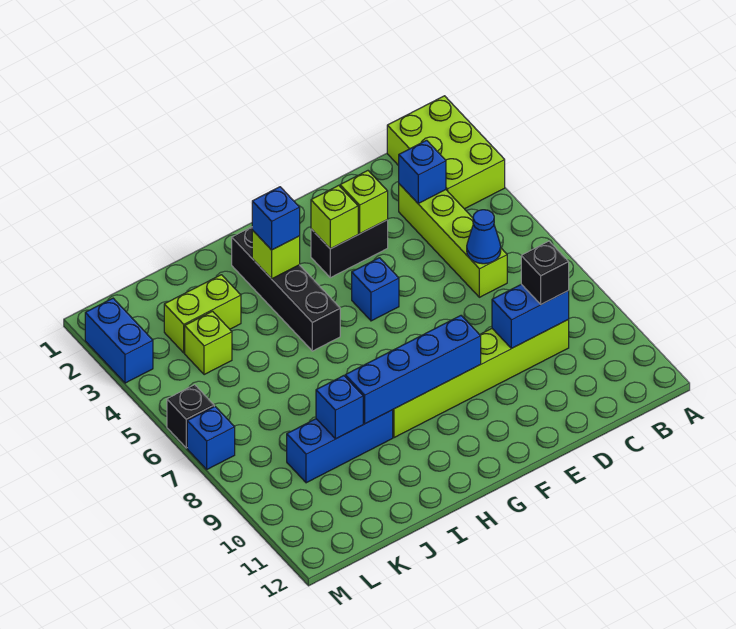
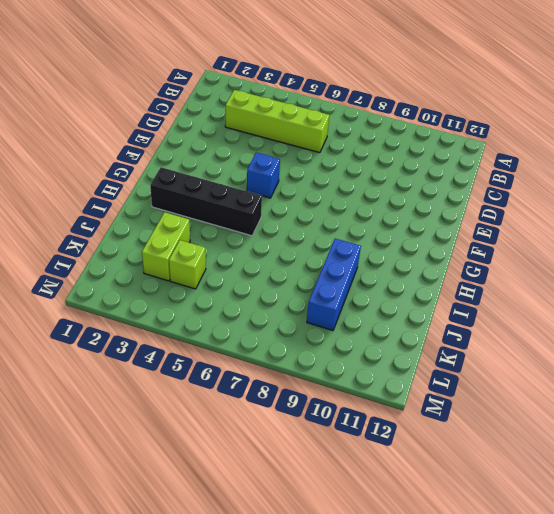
none -> lime 2x3 brick [387,96,505,209]
none -> lime 1x6 brick [393,320,569,438]
none -> black 1x2 brick [311,220,388,278]

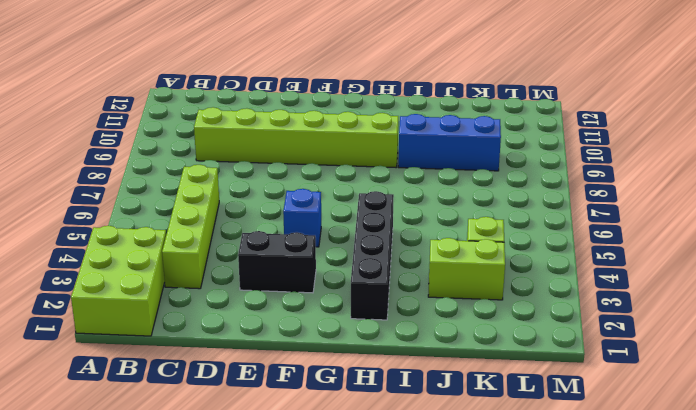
none -> blue 1x2 brick [85,298,153,383]
none -> black 1x1 brick [167,385,214,448]
none -> blue 1x1 brick [187,406,235,469]

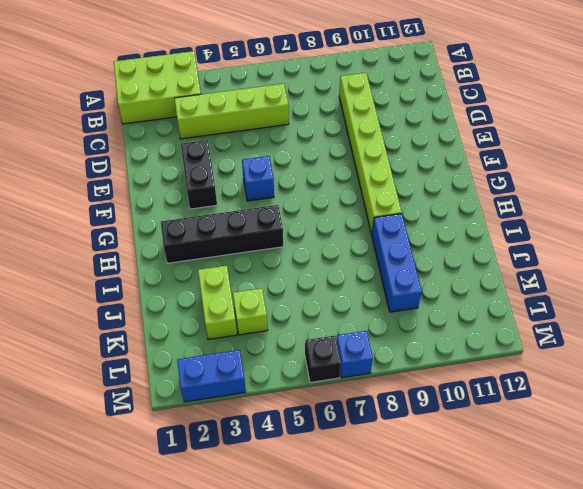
none -> blue 1x1 brick [399,140,446,203]
none -> blue 1x1 cone [467,210,501,264]
none -> blue 1x2 brick [492,284,569,349]

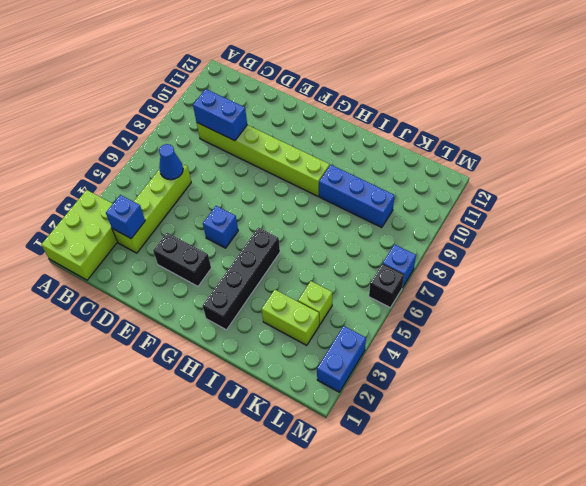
none -> lime 1x1 brick [340,171,388,234]
none -> lime 1x1 brick [311,185,358,249]
none -> blue 1x4 brick [345,316,481,424]

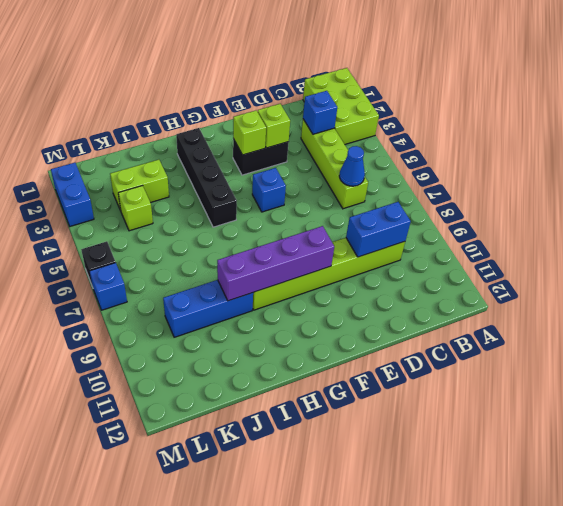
purple 1x4 brick [217,226,334,301] -> blue 1x4 brick [345,316,481,424]
none -> lime 1x1 brick [252,230,300,279]
none -> blue 1x1 brick [316,376,363,439]
none -> black 1x1 brick [521,241,569,304]

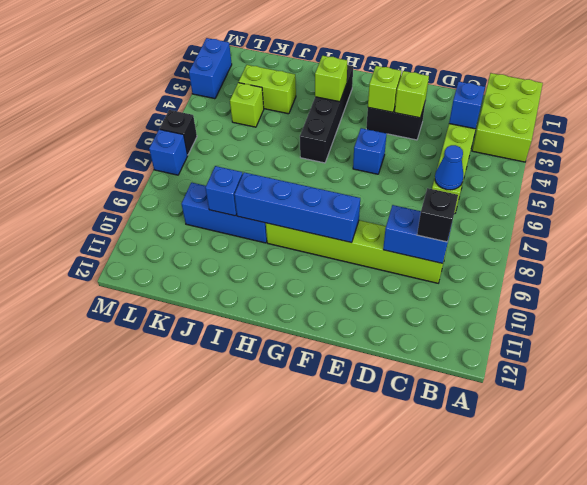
none -> blue 1x1 brick [252,187,300,250]

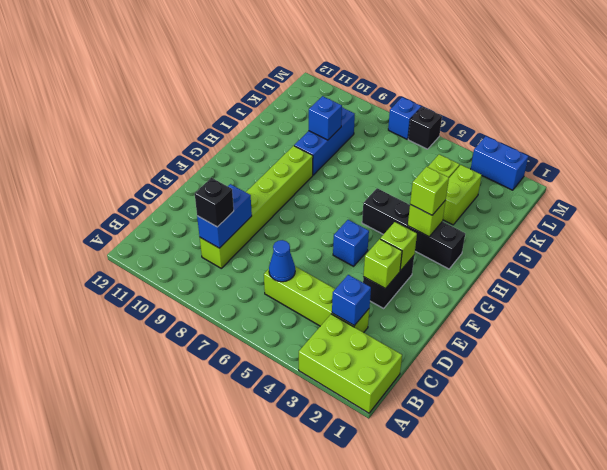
lime 1x1 brick [410,167,449,215] -> blue 1x1 brick [252,187,300,250]
none -> blue 1x4 brick [345,316,481,424]

